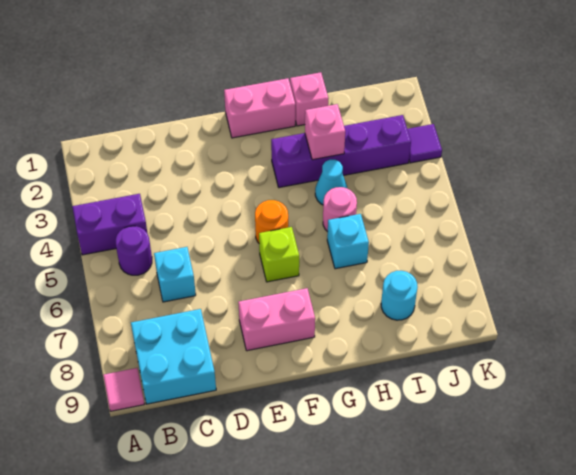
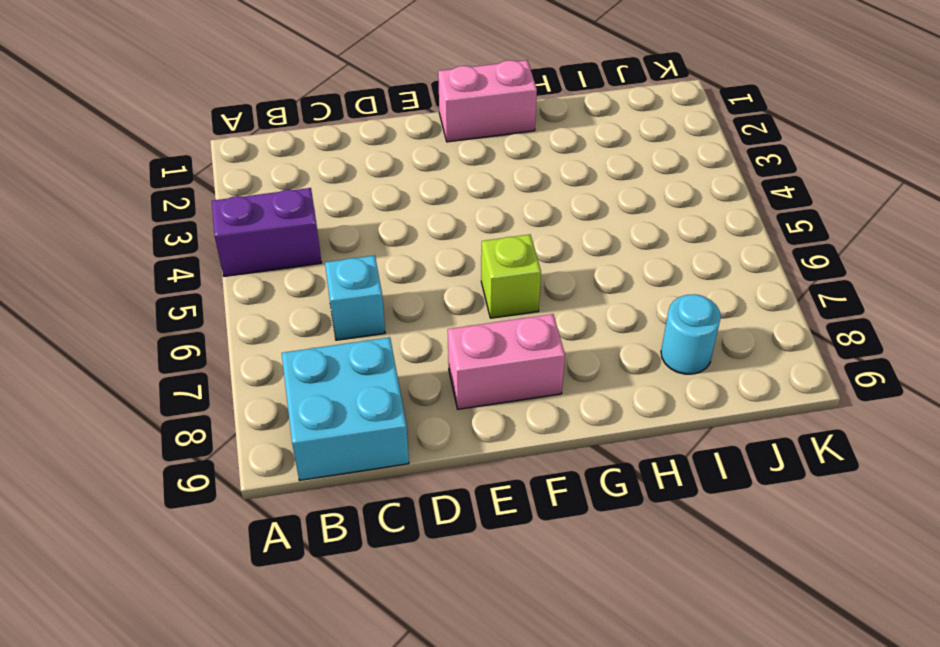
none -> pink 1x1 tile [103,368,144,411]
none -> purple 1x1 round brick [116,226,152,275]
none -> orange 1x1 round brick [255,200,288,243]

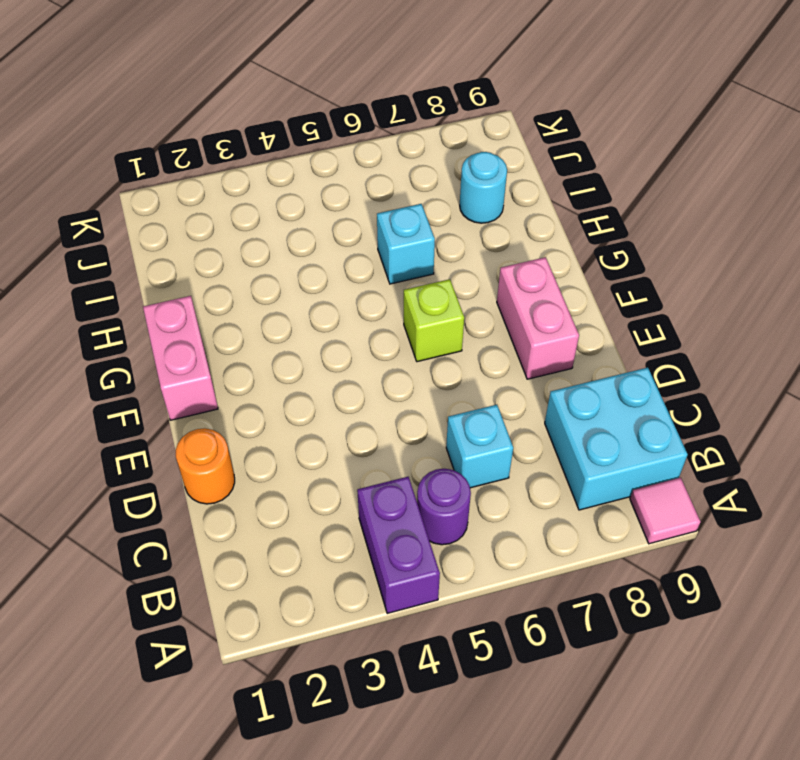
orange 1x1 round brick [176,428,235,504] -> orange 1x1 round brick moved to [255,200,288,243]
none -> purple 1x4 brick [271,115,411,188]
none -> pink 1x1 brick [290,72,329,126]
none -> cyan 1x1 cone [315,160,347,205]

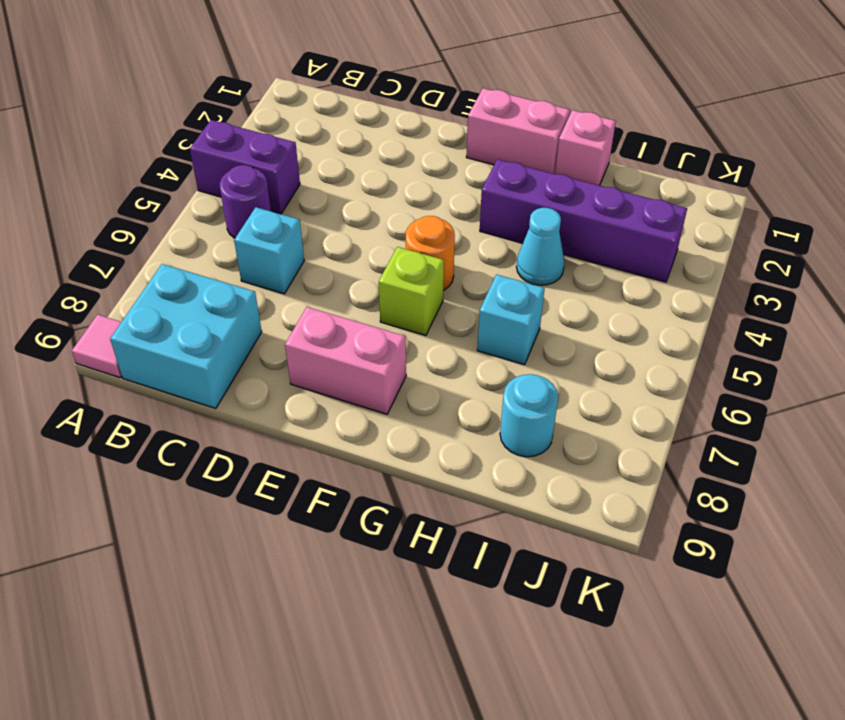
none -> pink 1x1 round brick [323,187,357,232]
none -> purple 1x1 tile [407,124,442,163]
none -> pink 1x1 brick [305,104,345,160]

